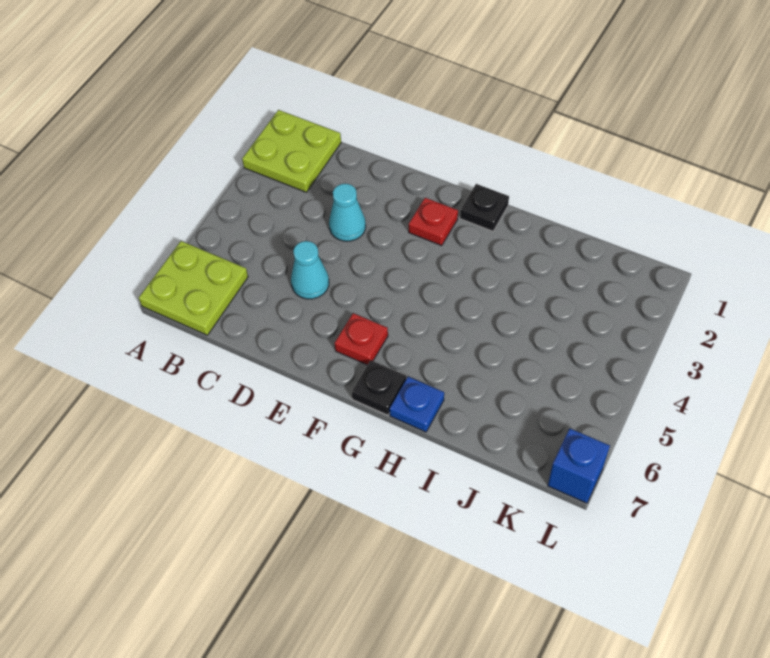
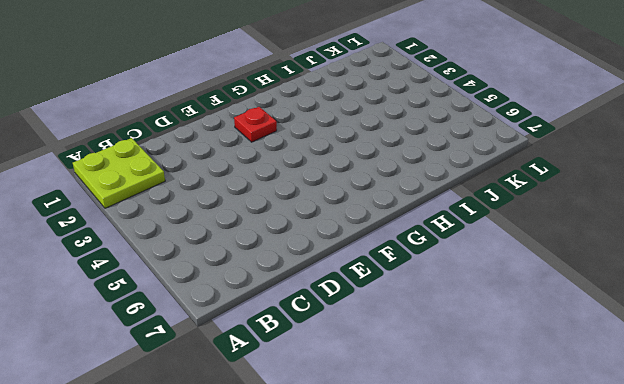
none -> lime 2x2 plate [139,241,248,335]
none -> cyan 1x1 cone [329,184,366,241]

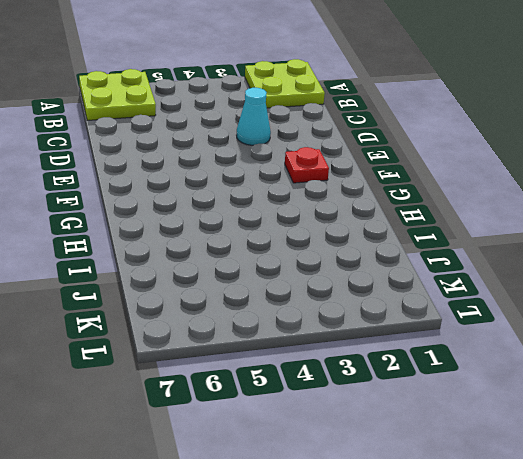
none -> cyan 1x1 cone [291,241,329,299]
none -> red 1x1 plate [335,313,388,365]

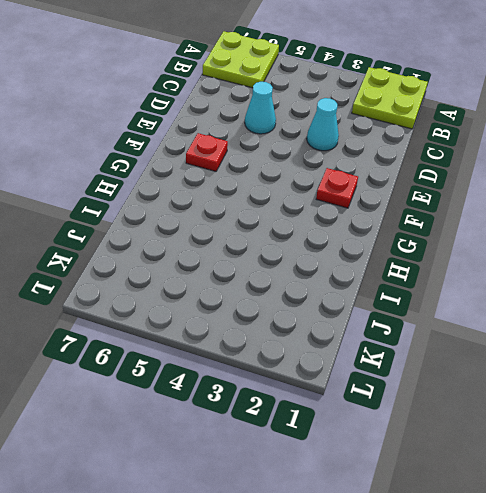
none -> black 1x1 plate [460,184,509,231]
none -> black 1x1 plate [352,360,406,415]

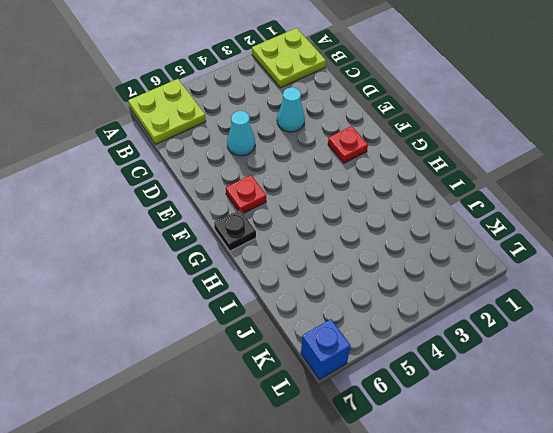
none -> black 1x1 plate [460,184,509,231]
none -> blue 1x1 plate [390,377,444,432]

